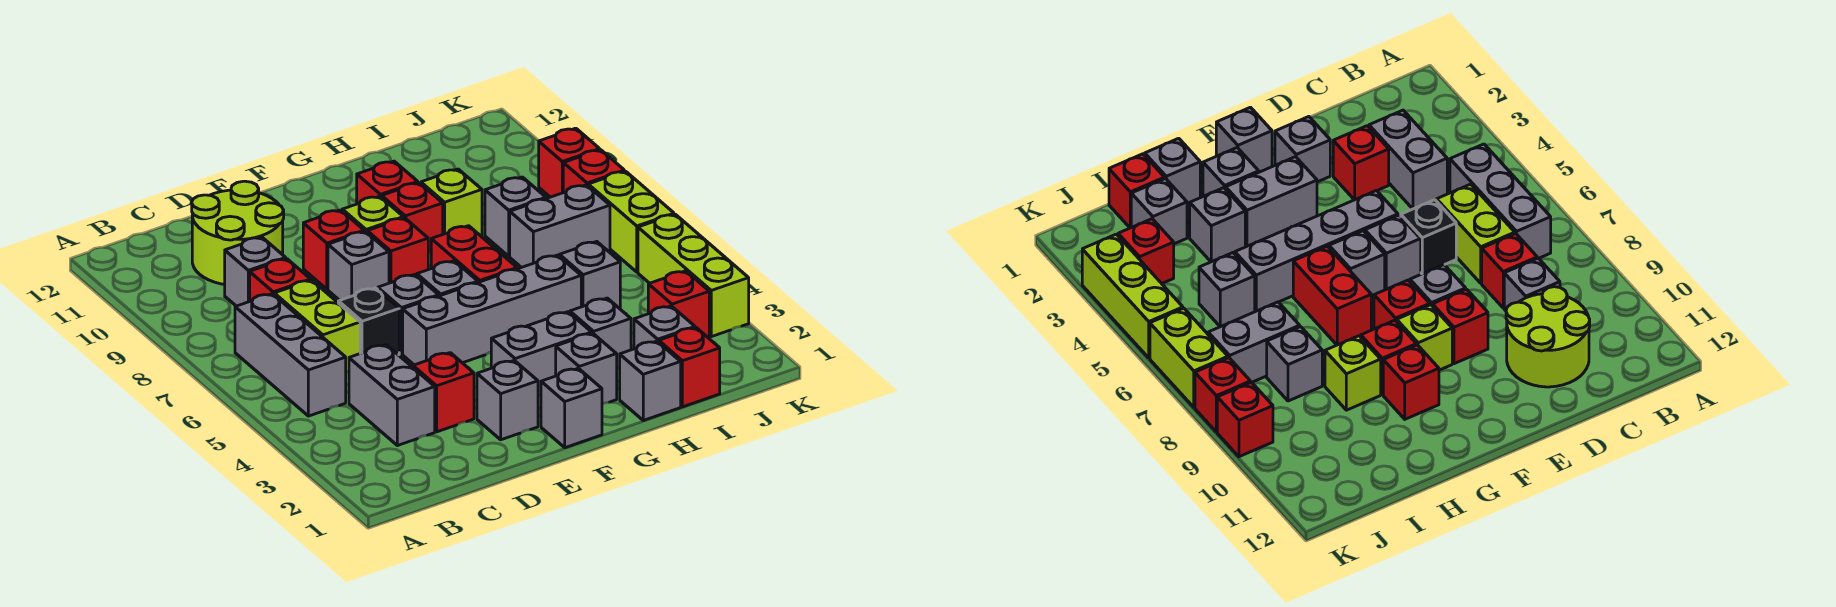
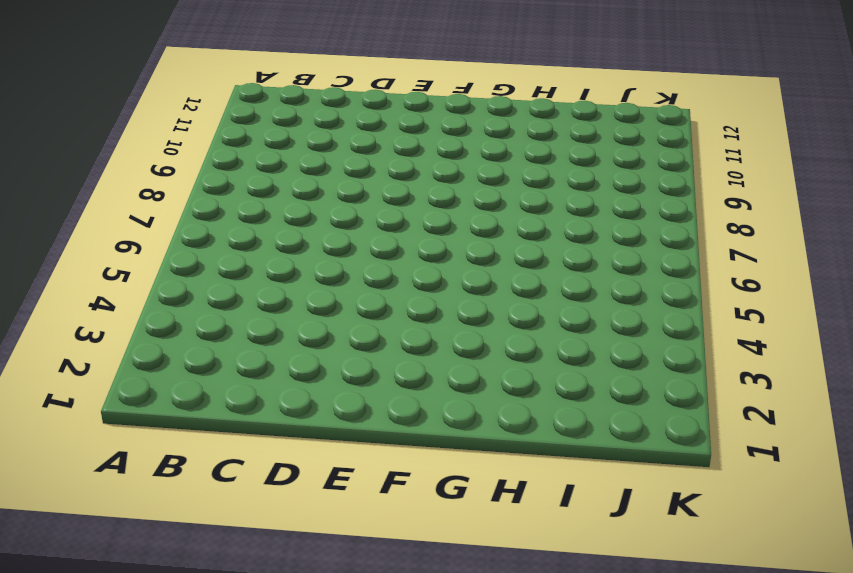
none -> grey 1x3 brick [235,294,346,416]
none -> grey 1x2 brick [349,345,435,446]
none -> lime 1x2 brick [274,280,360,372]
none -> red 1x1 brick [250,259,311,301]

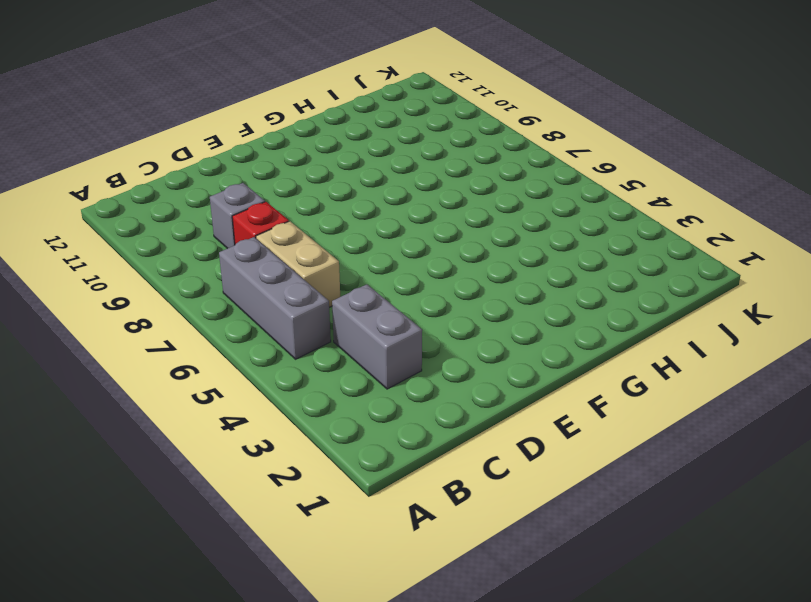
tan 1x2 brick [256,221,340,307] -> lime 1x2 brick [274,280,360,372]
none -> lime 2x2 round brick [192,181,284,285]
none -> red 1x1 brick [413,353,474,432]
none -> black 1x1 brick [338,288,399,355]
none -> grey 1x1 brick [477,360,538,440]

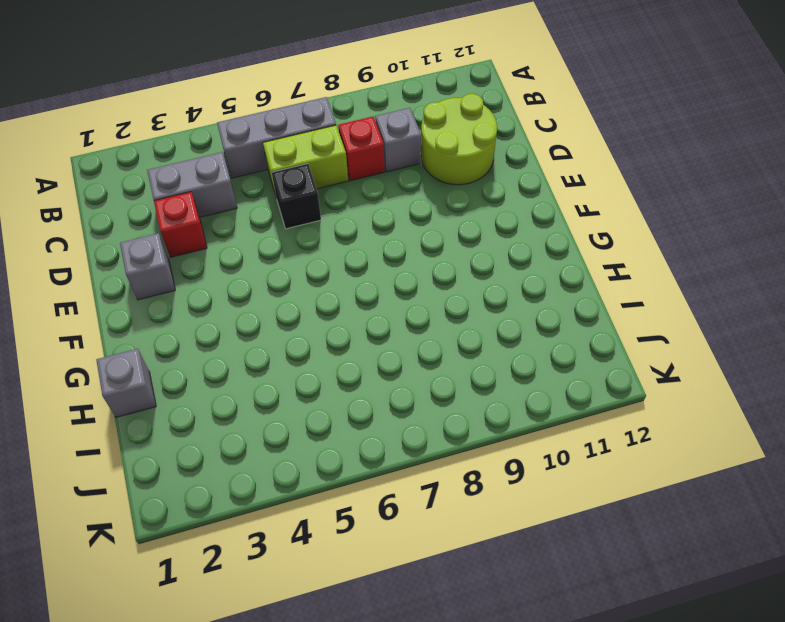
none -> grey 1x4 brick [403,255,581,365]
none -> grey 1x1 brick [378,275,439,354]
none -> grey 1x1 brick [328,231,389,300]
none -> red 1x1 brick [303,210,364,289]

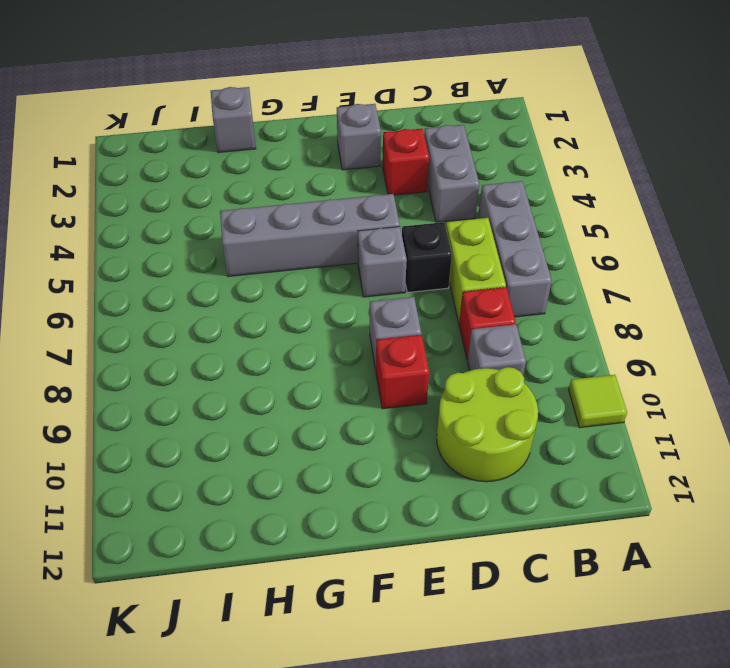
lime 1x1 tile [569,375,627,428] -> none
none -> grey 1x1 brick [541,368,602,448]
none -> grey 1x2 brick [491,312,592,396]
none -> grey 1x1 brick [417,261,478,296]
none -> red 1x1 brick [367,218,428,283]

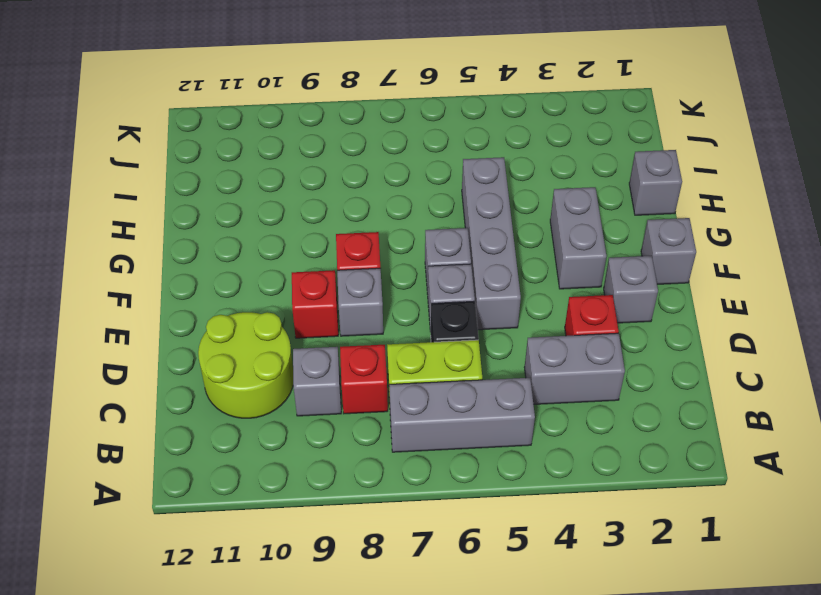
none -> lime 1x1 brick [342,196,403,232]
none -> grey 1x1 brick [556,333,617,404]
none -> red 1x2 brick [431,226,517,282]
none -> red 1x1 brick [382,183,443,253]

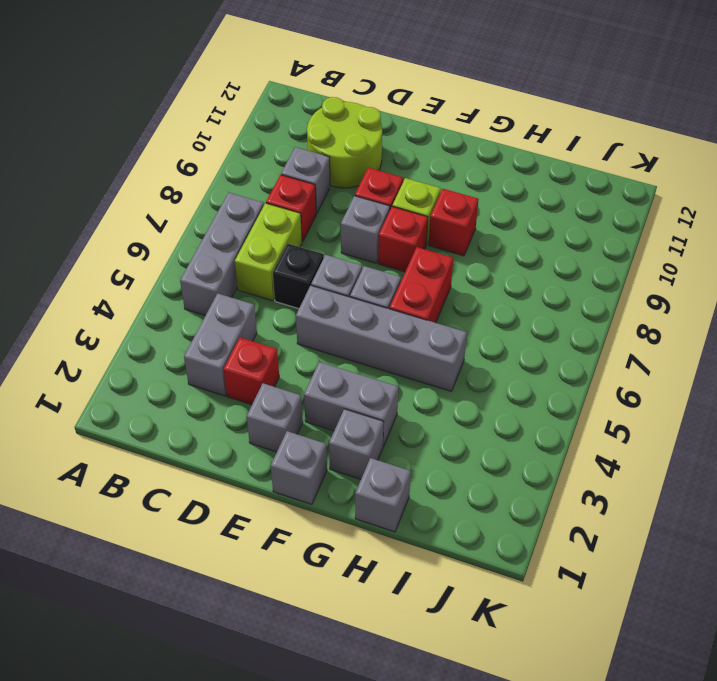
none -> red 1x1 brick [357,161,418,204]
none -> grey 1x1 brick [570,298,631,368]
none -> lime 1x1 brick [421,169,482,236]
none -> red 1x1 brick [659,328,720,407]

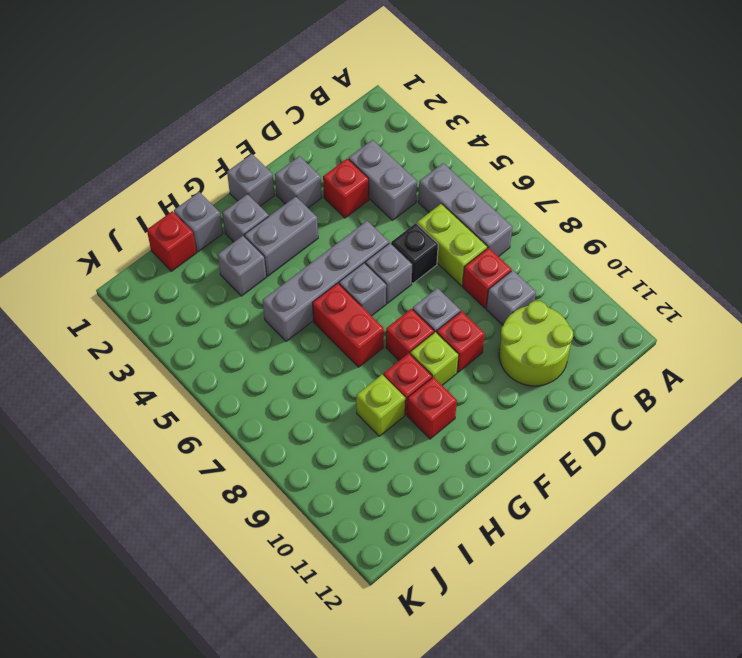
none -> grey 1x1 brick [634,306,695,349]
none -> grey 1x1 brick [559,242,620,308]
none -> grey 1x2 brick [510,185,610,268]
none -> grey 1x1 brick [485,177,546,256]

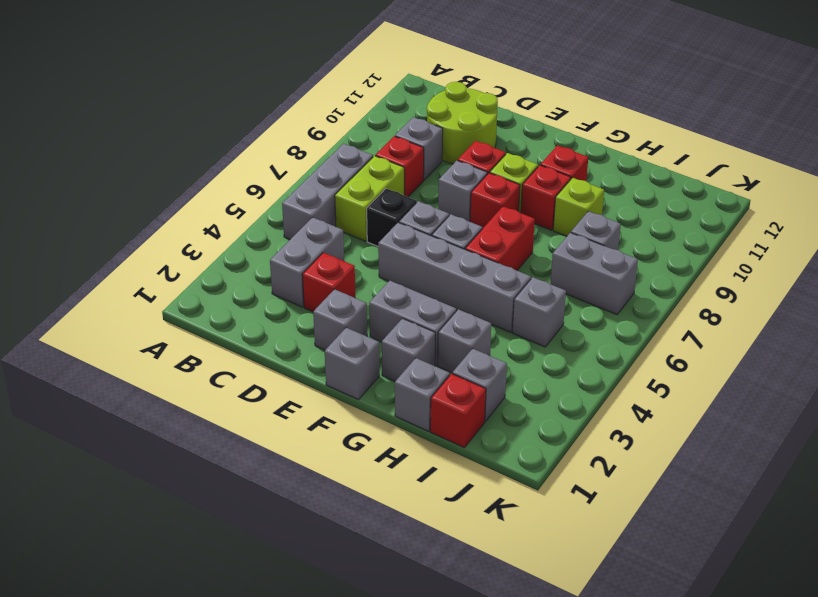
none -> red 1x1 brick [648,271,709,338]
none -> lime 1x3 brick [638,214,749,337]
none -> lime 1x2 brick [588,171,674,272]
none -> red 1x1 brick [563,150,624,193]

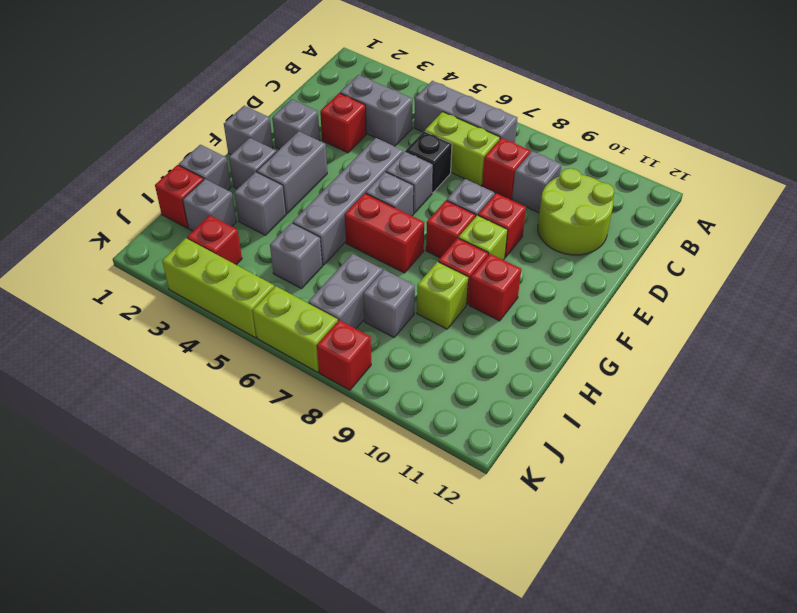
none -> red 1x1 brick [539,128,600,197]

